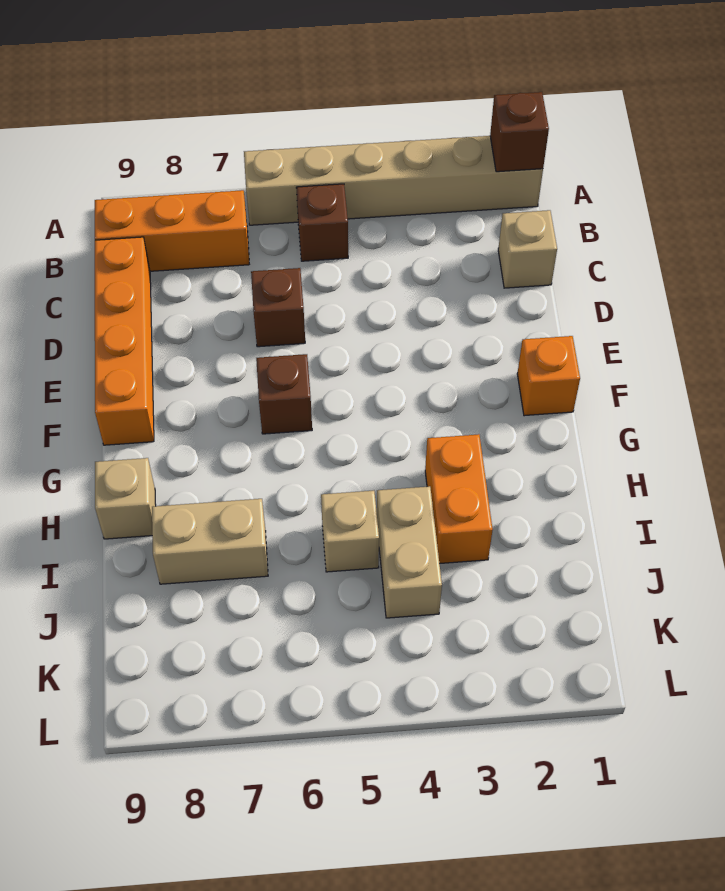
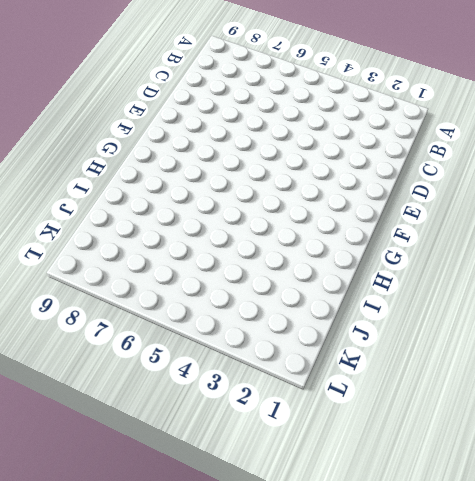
none -> tan 1x6 brick [244,136,543,225]
none -> brown 1x1 brick [296,184,348,261]
none -> orange 1x3 brick [95,190,249,271]

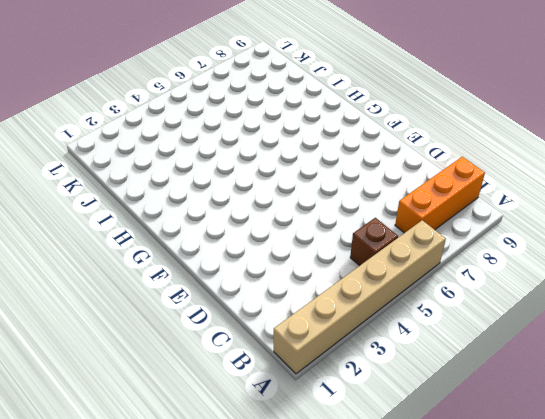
none -> tan 1x1 brick [498,210,557,288]
none -> orange 1x4 brick [95,237,154,445]
none -> brown 1x1 brick [251,268,305,347]

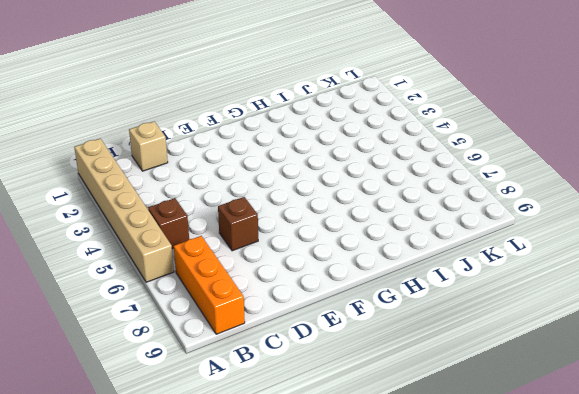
none -> orange 1x4 brick [95,237,154,445]
none -> orange 1x1 brick [517,336,580,416]
none -> brown 1x1 brick [256,354,312,434]

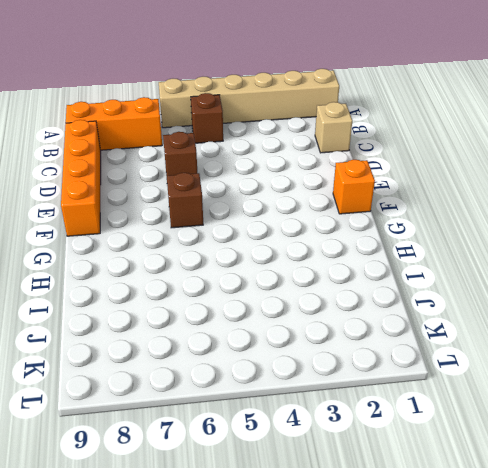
none -> orange 1x2 brick [425,434,493,564]
none -> tan 1x1 brick [95,458,156,539]
none -> tan 1x2 brick [377,486,442,618]

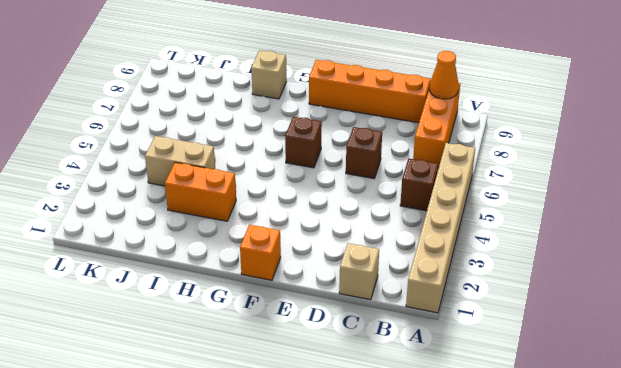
orange 1x1 cone [430,51,459,99] -> none
none -> tan 1x1 brick [321,491,379,572]
none -> tan 1x2 brick [152,499,268,584]
none -> brown 1x1 brick [490,92,549,172]

